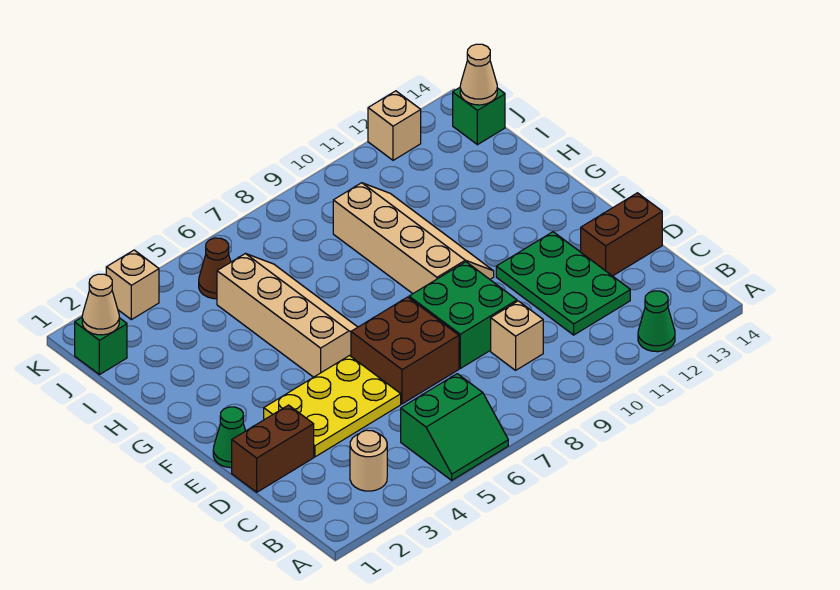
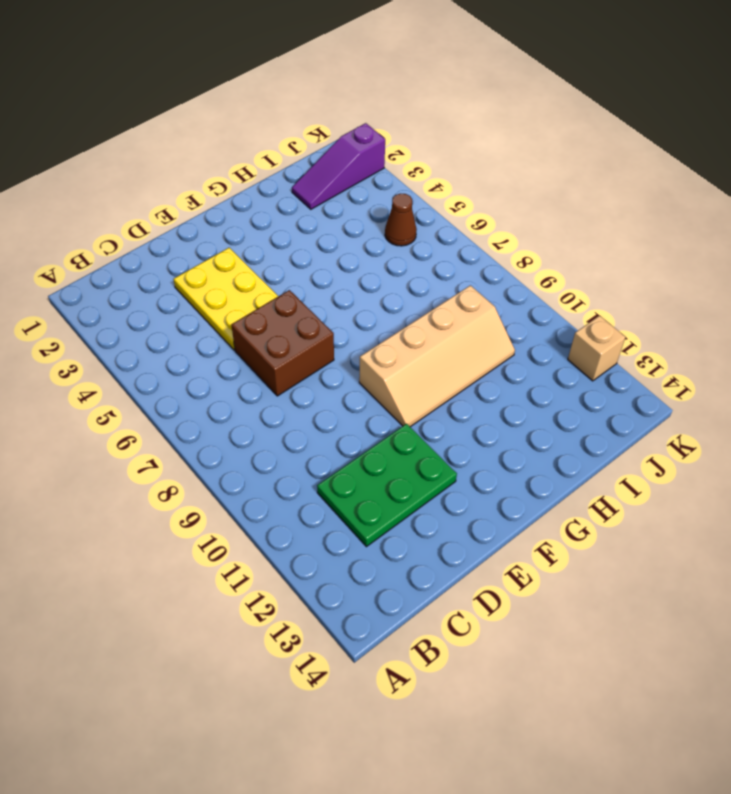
purple 1x3 slope [292,123,385,209] -> none
none -> green 2x2 slope [401,374,508,480]
none -> green 1x1 cone [638,291,675,352]
none -> tan 1x1 round brick [350,430,387,491]

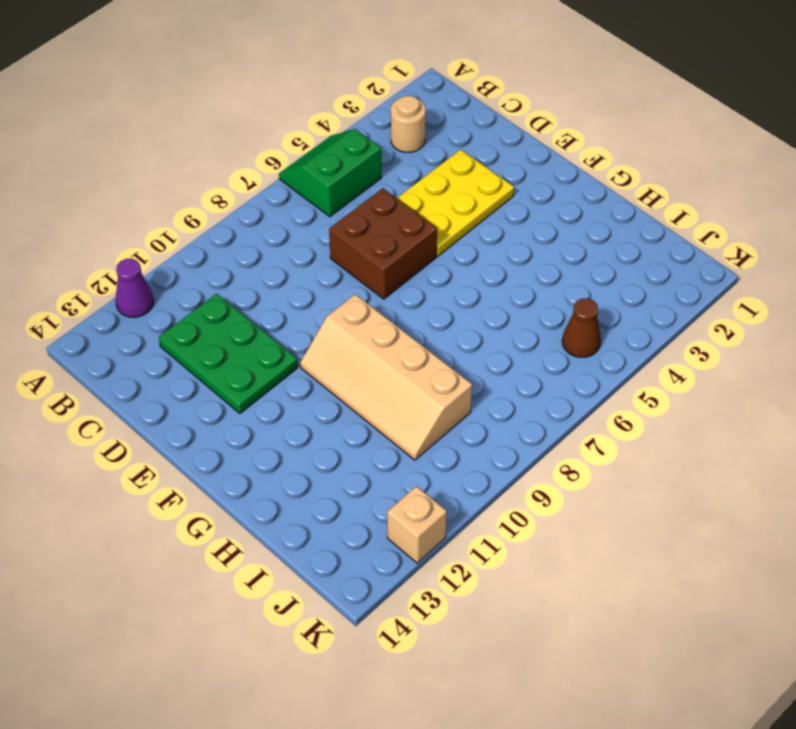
purple 1x1 cone [115,259,154,317] -> green 1x1 cone [638,291,675,352]
none -> tan 1x1 brick [491,301,543,370]
none -> brown 1x2 brick [232,405,314,492]
none -> green 2x2 brick [409,262,517,368]

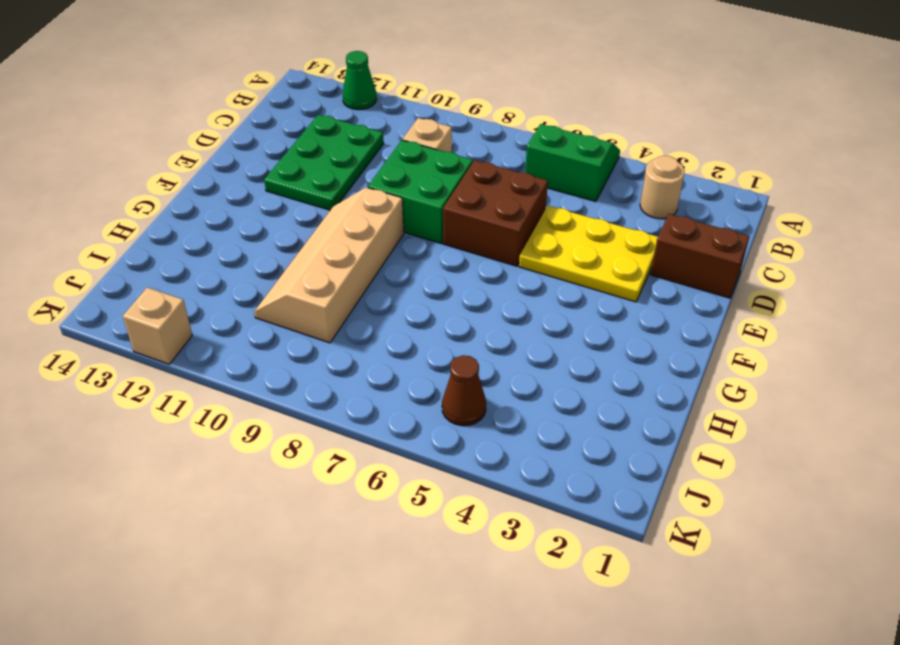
none -> brown 1x2 brick [581,193,662,276]
none -> green 1x1 cone [213,407,245,468]
none -> tan 2x4 slope [217,254,357,377]

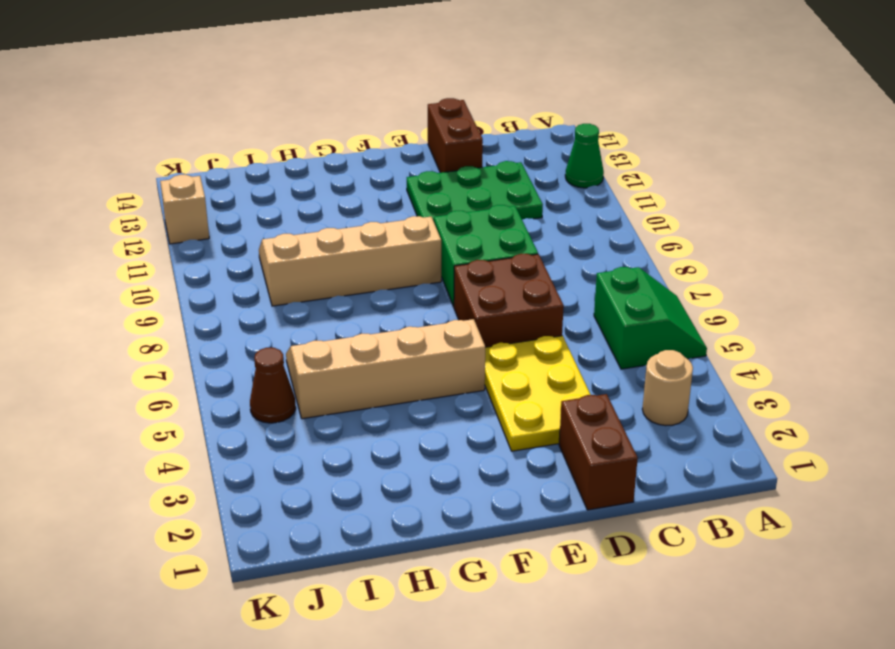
none -> tan 1x1 brick [491,301,543,370]
none -> green 1x1 cone [213,407,245,468]
none -> green 1x1 brick [75,318,127,375]

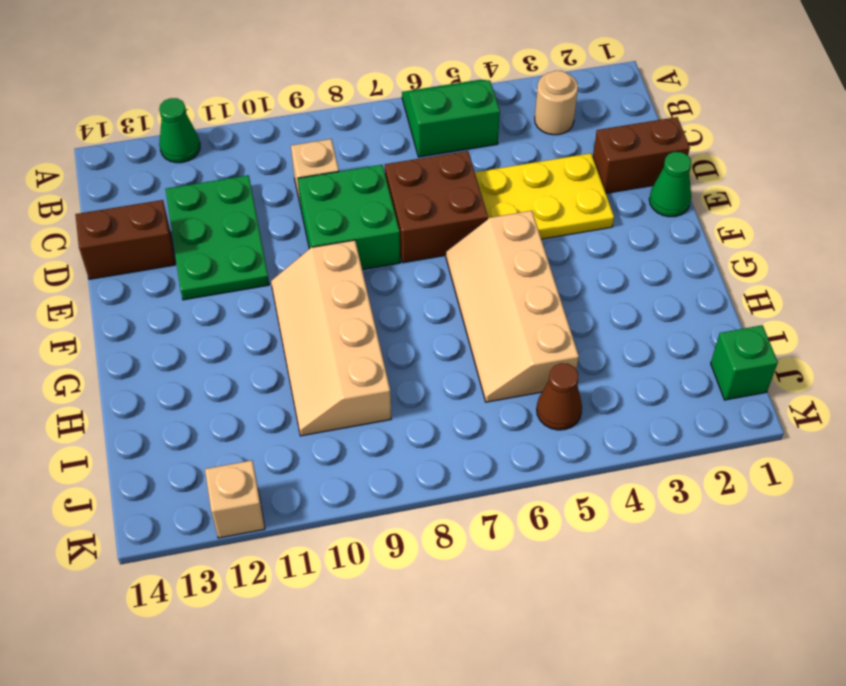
none -> green 1x1 brick [453,88,505,145]
none -> tan 1x1 brick [106,250,159,320]
none -> tan 1x1 cone [82,274,119,335]

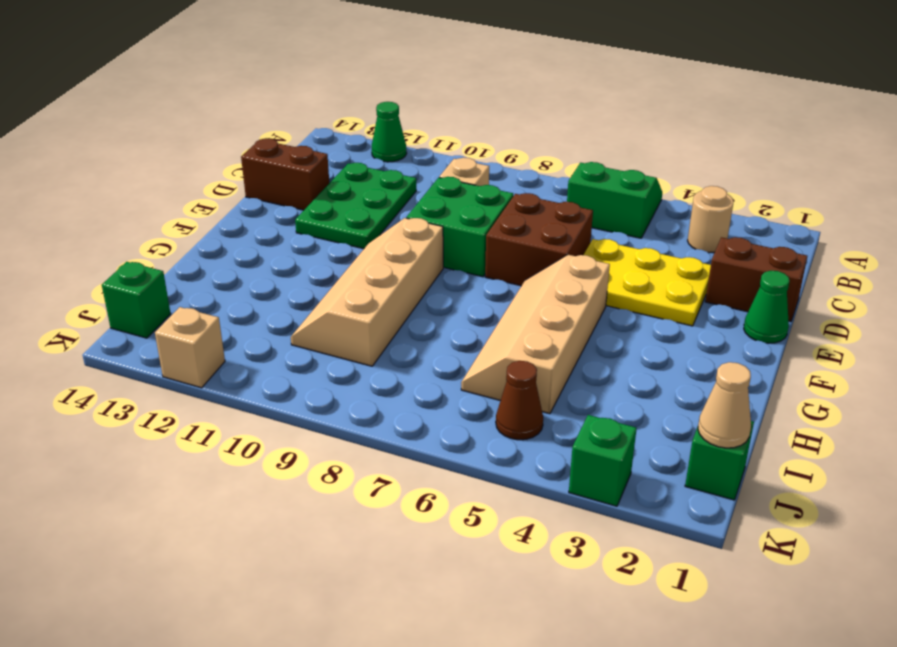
green 1x1 brick [569,415,637,506] -> tan 1x1 brick [106,250,159,320]
none -> tan 1x1 cone [460,44,497,105]

